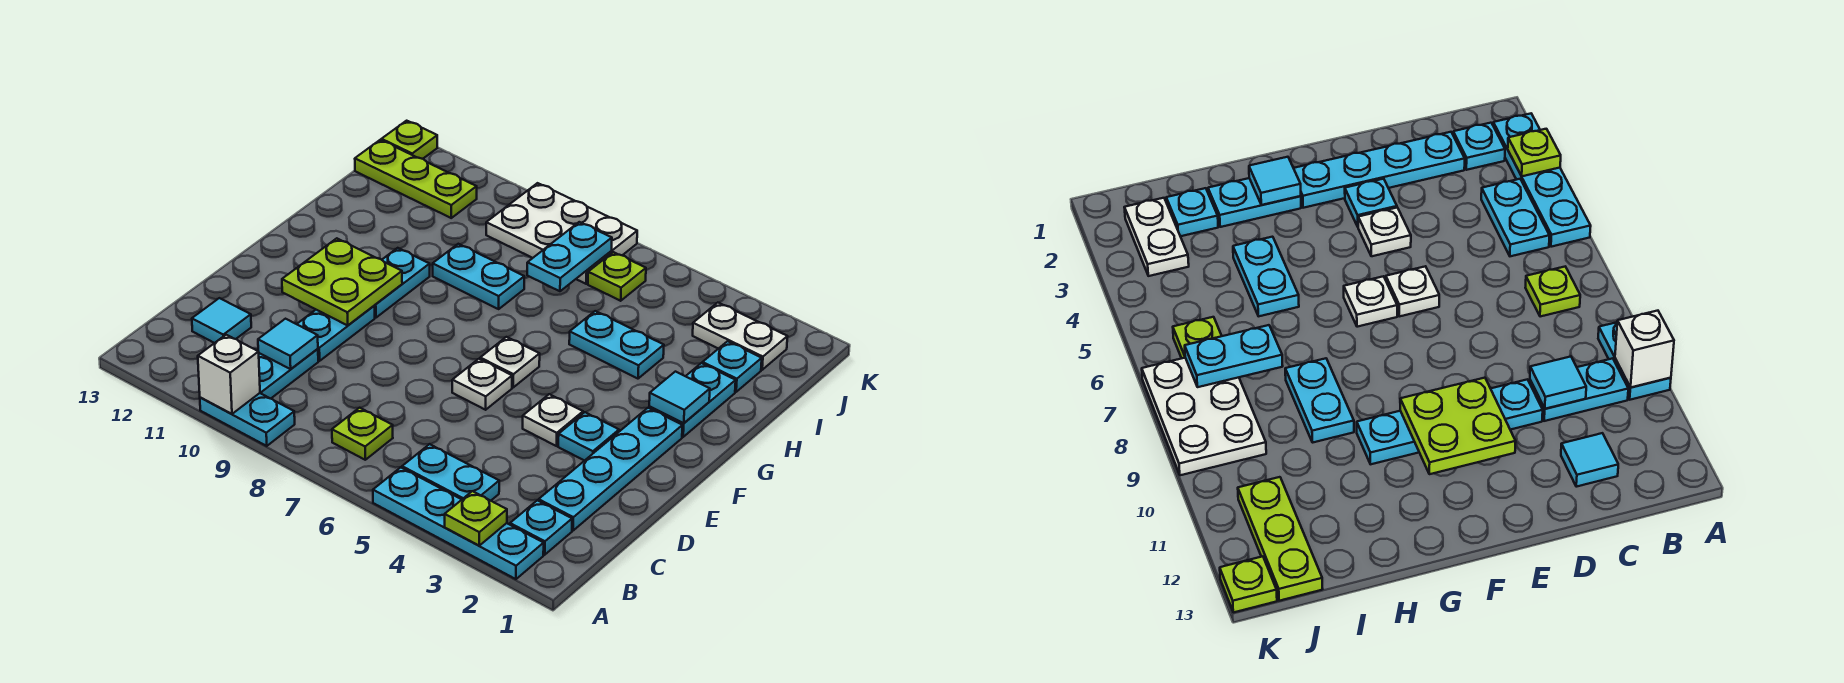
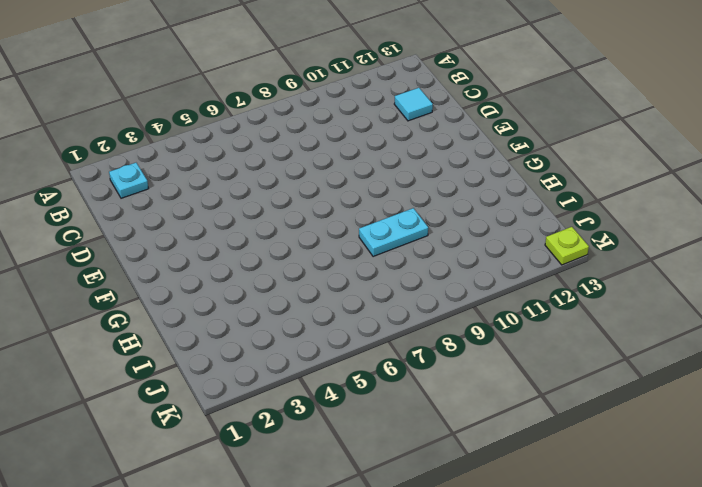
none -> cyan 1x4 plate [373,467,544,579]
none -> cyan 1x2 plate [200,393,295,446]
none -> cyan 1x2 plate [402,444,499,501]

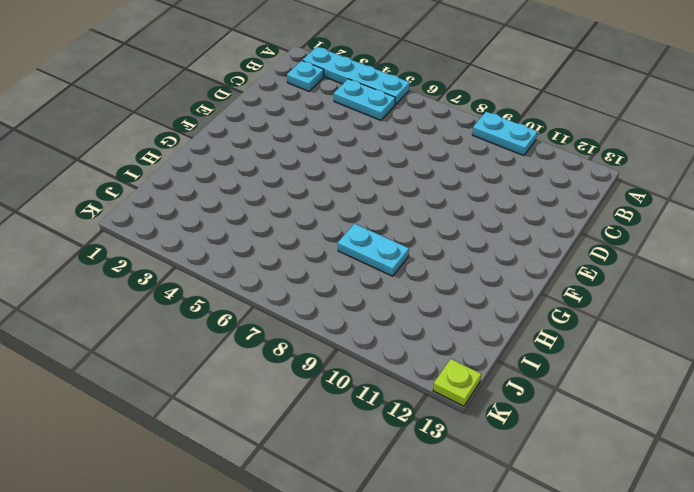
none -> lime 1x1 plate [332,408,393,460]
none -> cyan 1x2 plate [259,349,318,399]
none -> cyan 1x4 plate [539,408,683,530]

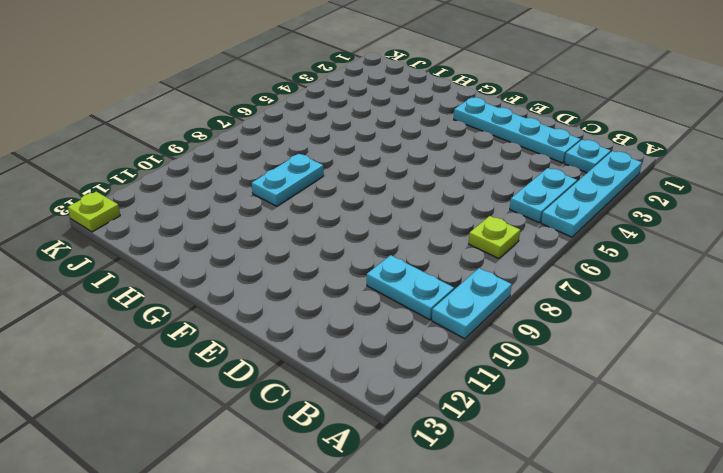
none -> cyan 1x1 tile [192,298,251,343]
none -> cyan 1x2 plate [297,306,375,361]
none -> cyan 1x1 plate [558,412,619,461]

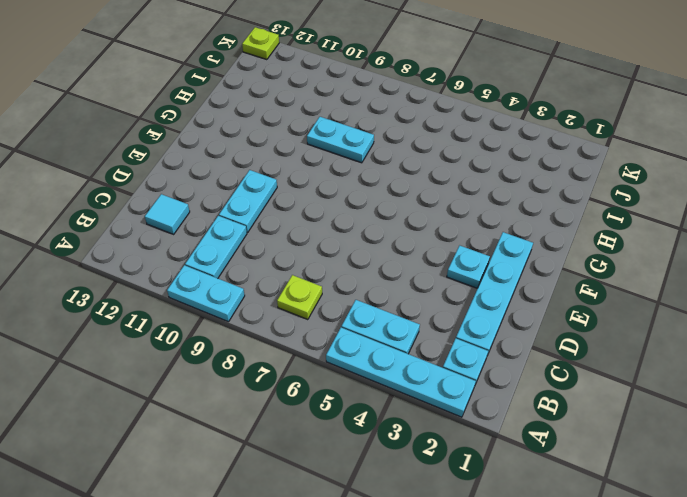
none -> white 1x1 plate [523,394,583,446]
none -> white 1x1 plate [452,359,512,410]
none -> white 1x1 plate [480,337,540,387]

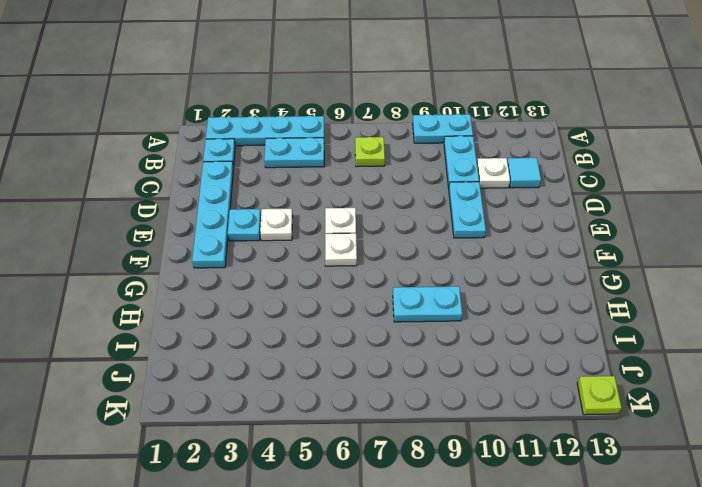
white 1x1 plate [477,158,510,188] -> none
none -> cyan 1x2 plate [374,248,430,318]
none -> cyan 1x2 plate [649,363,736,437]
none -> cyan 1x2 plate [569,311,664,379]

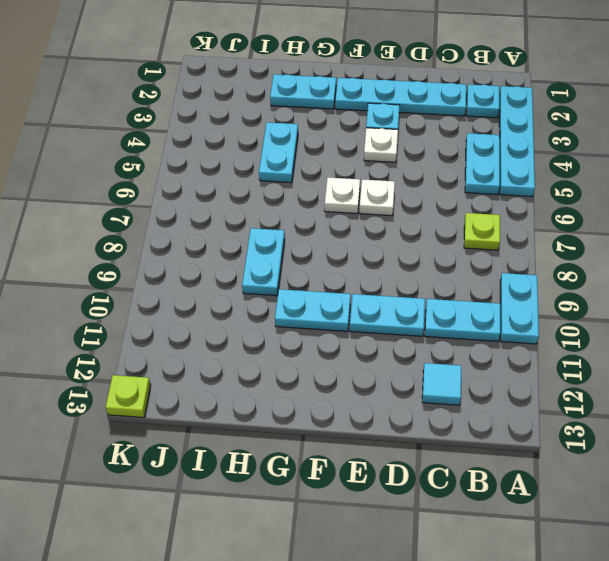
none -> cyan 1x1 plate [703,341,762,392]
none -> white 1x2 plate [693,303,788,370]
none -> lime 1x1 plate [588,252,646,301]

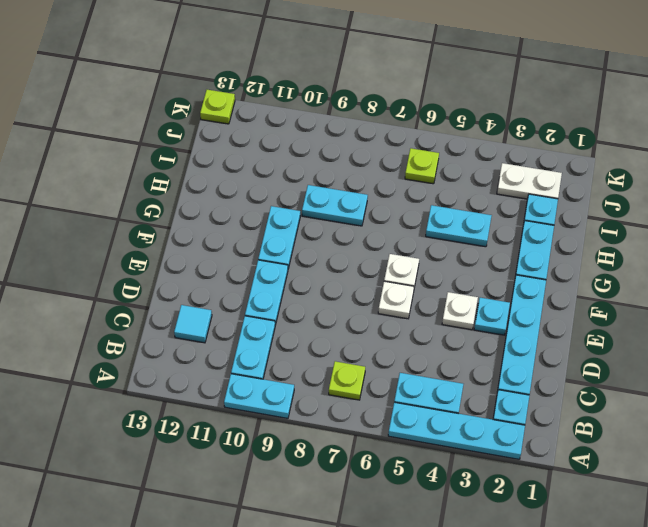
none -> white 2x3 plate [486,183,637,284]
none -> lime 1x3 plate [355,140,477,218]
none -> lime 1x1 plate [445,491,507,546]

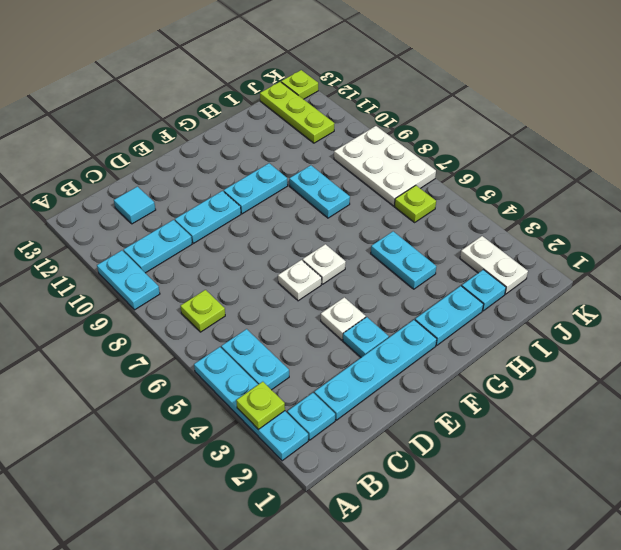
none -> white 1x1 brick [198,335,260,414]
none -> cyan 1x1 tile [258,319,318,369]
none -> lime 2x2 plate [282,238,402,325]

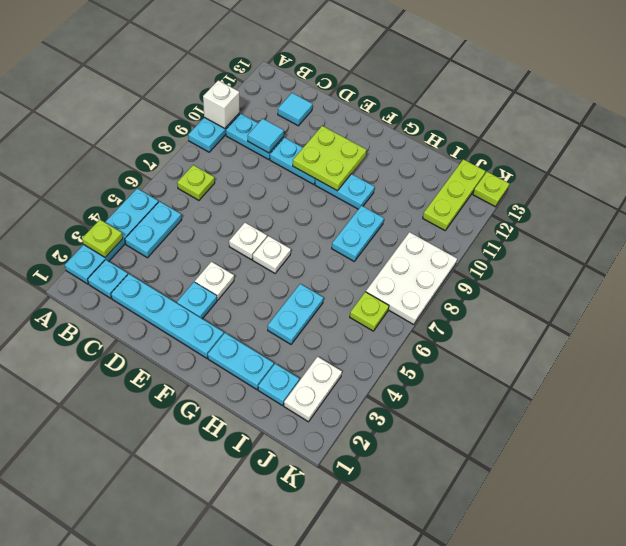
none -> cyan 1x1 tile [649,372,710,423]
none -> cyan 1x2 plate [527,222,612,291]

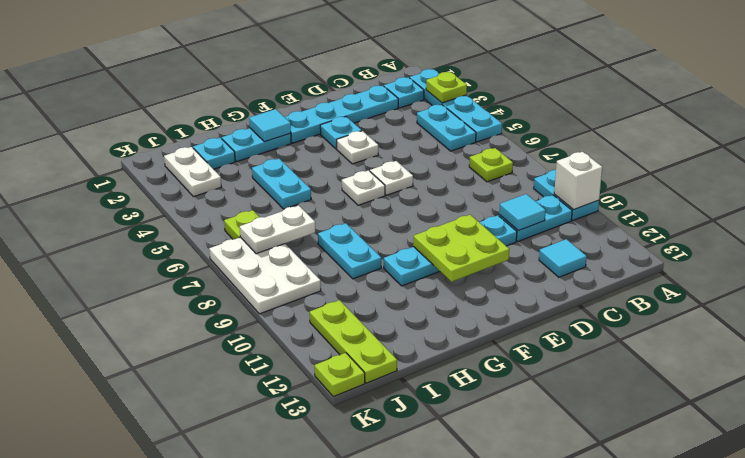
white 1x2 plate [240,206,315,254] -> cyan 1x2 plate [527,222,612,291]

